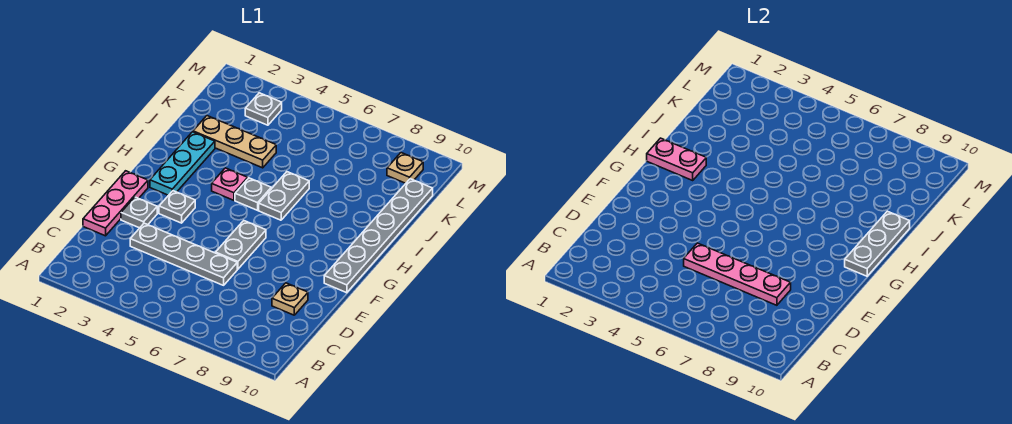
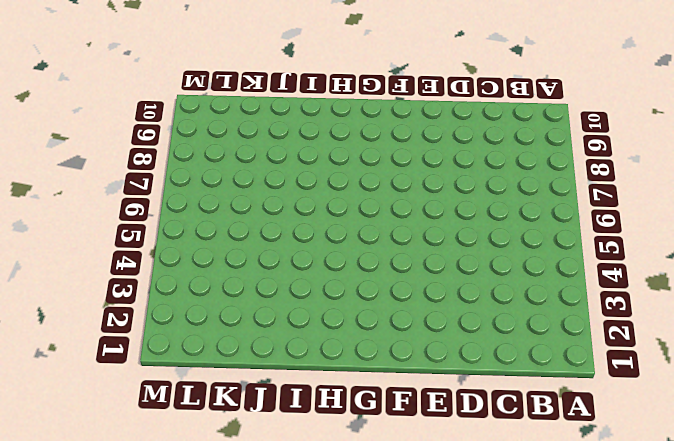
none -> pink 1x3 plate [83,171,148,236]
none -> grey 1x4 plate [130,223,237,285]
none -> tan 1x1 plate [272,283,308,315]

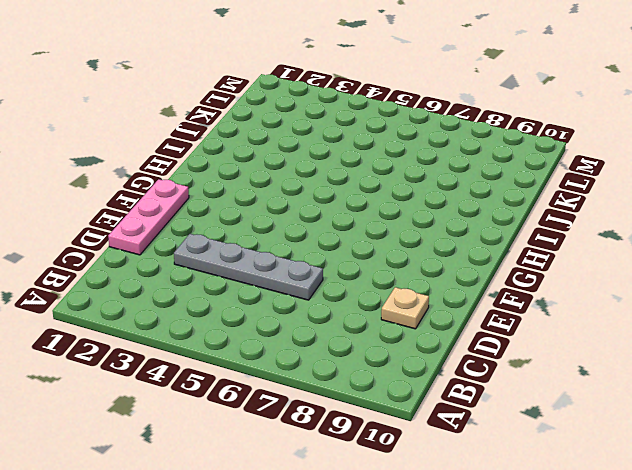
none -> grey 1x1 plate [121,197,157,228]
none -> grey 1x2 plate [216,221,266,269]
none -> grey 1x1 plate [159,191,195,223]

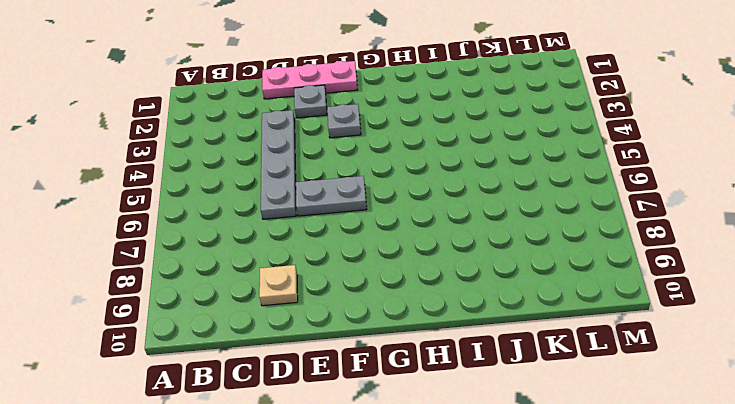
none -> grey 1x6 plate [324,179,433,293]
none -> cyan 1x3 plate [150,132,215,195]
none -> pink 1x1 plate [212,168,248,200]

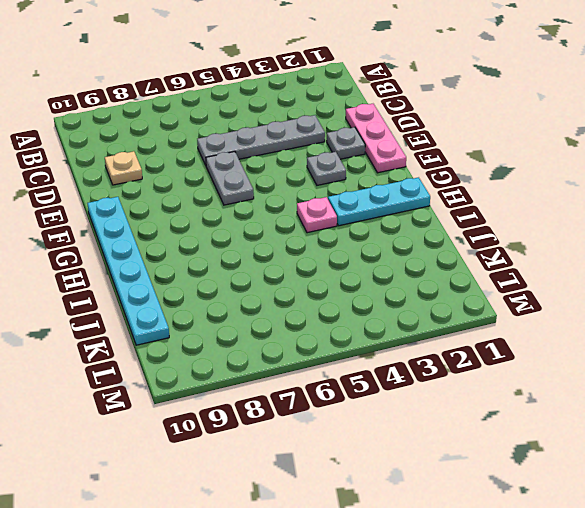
cyan 1x6 plate [87,197,169,345] -> grey 1x6 plate [324,179,433,293]
cyan 1x3 plate [328,177,430,226] -> cyan 1x3 plate turned to [150,132,215,195]
none -> grey 1x1 plate [235,178,271,210]
none -> grey 1x2 plate [259,172,309,220]
none -> tan 1x3 plate [193,116,276,168]

